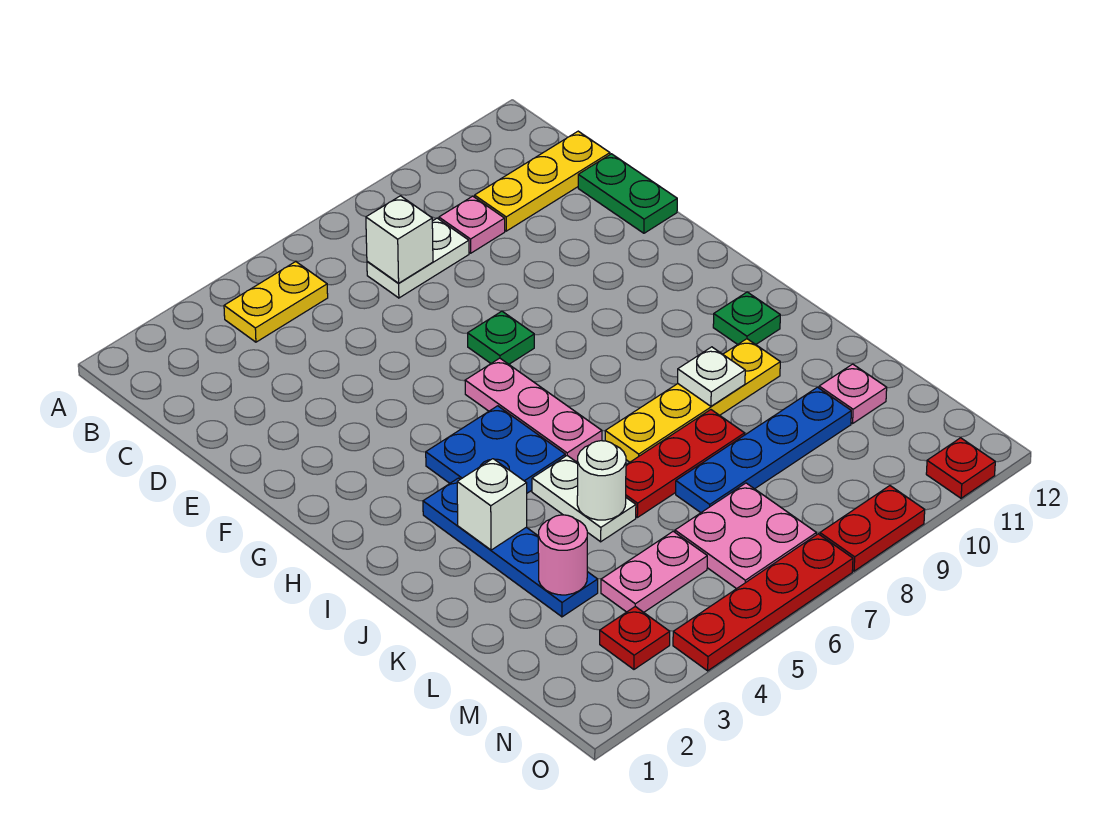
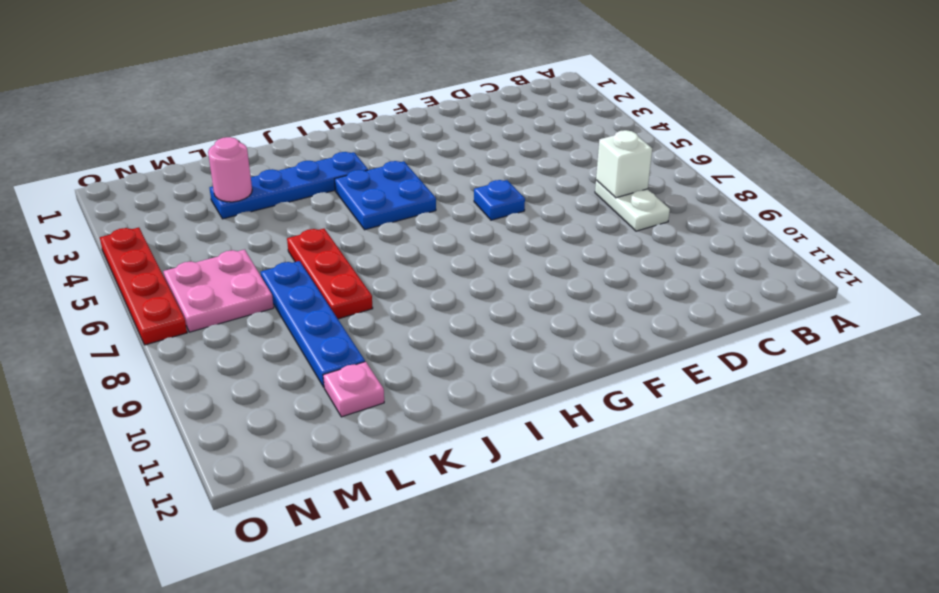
blue 1x1 plate [474,180,525,220] -> none
none -> yellow 1x2 plate [224,262,328,342]
none -> pink 1x1 plate [439,196,505,253]
none -> yellow 1x3 plate [475,131,610,231]

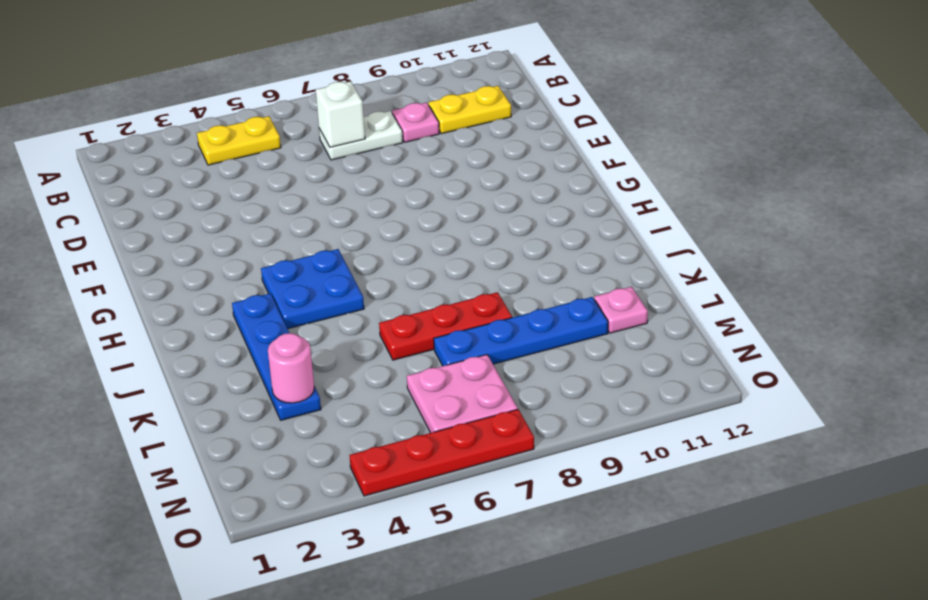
yellow 1x2 plate [429,86,511,134] -> yellow 1x3 plate [475,131,610,231]
none -> green 1x2 plate [578,154,677,233]
none -> green 1x1 plate [468,311,534,364]
none -> pink 1x3 plate [465,358,602,461]

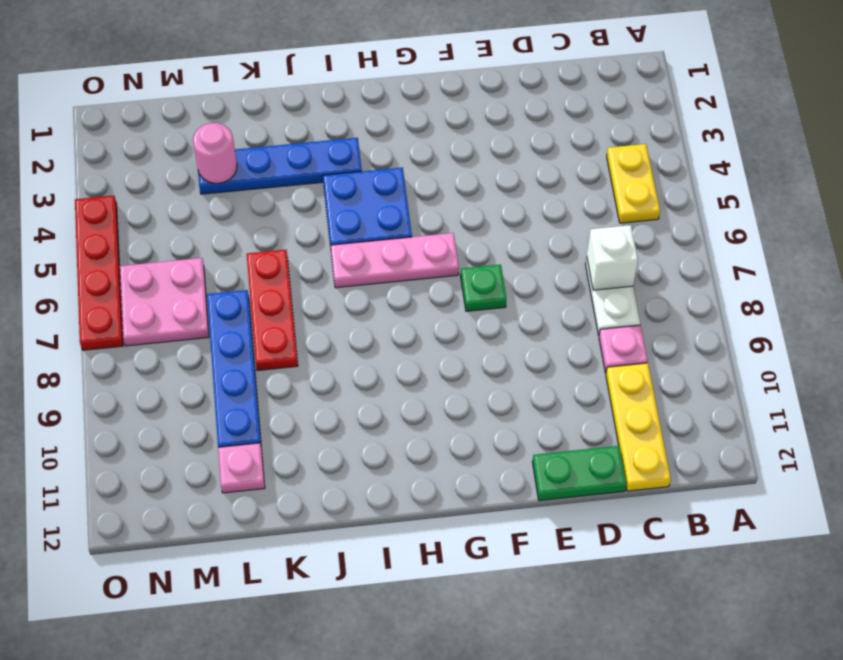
none -> green 1x1 plate [713,292,780,345]
none -> white 1x2 plate [532,456,636,542]
none -> yellow 1x4 plate [605,339,780,462]

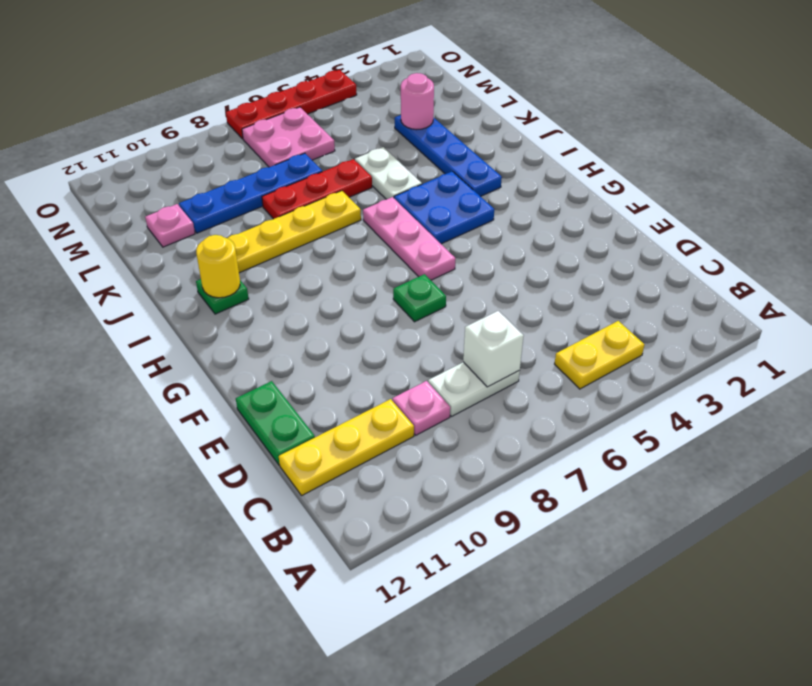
yellow 1x1 round brick [196,235,240,298] -> none
none -> pink 1x2 plate [601,531,707,612]
none -> red 1x1 plate [600,607,670,669]
none -> red 1x2 plate [820,486,925,571]

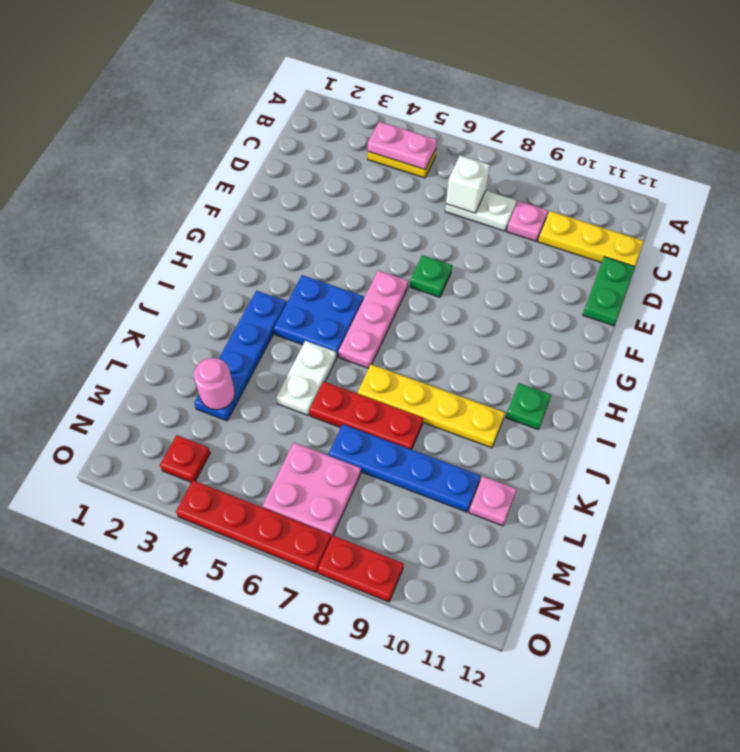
pink 1x2 plate [368,122,437,170] -> pink 1x2 plate moved to [601,531,707,612]
none -> red 1x1 plate [926,438,995,498]
none -> white 1x1 brick [457,459,527,550]
none -> white 1x1 plate [678,347,745,406]

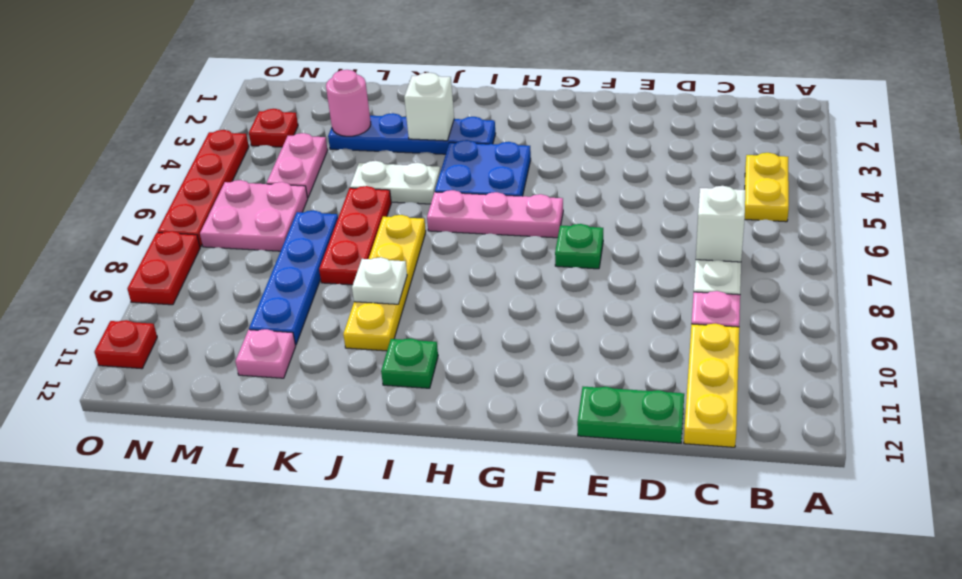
none -> white 1x1 round brick [577,441,626,520]

